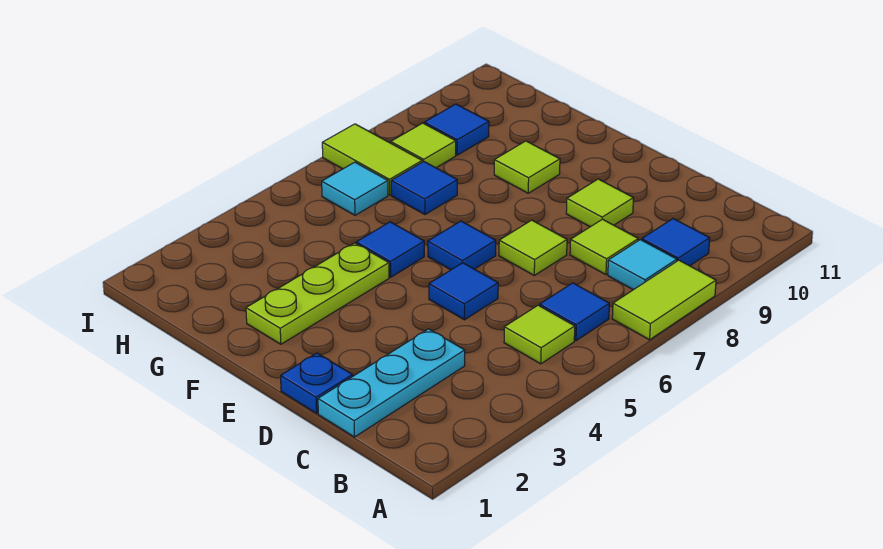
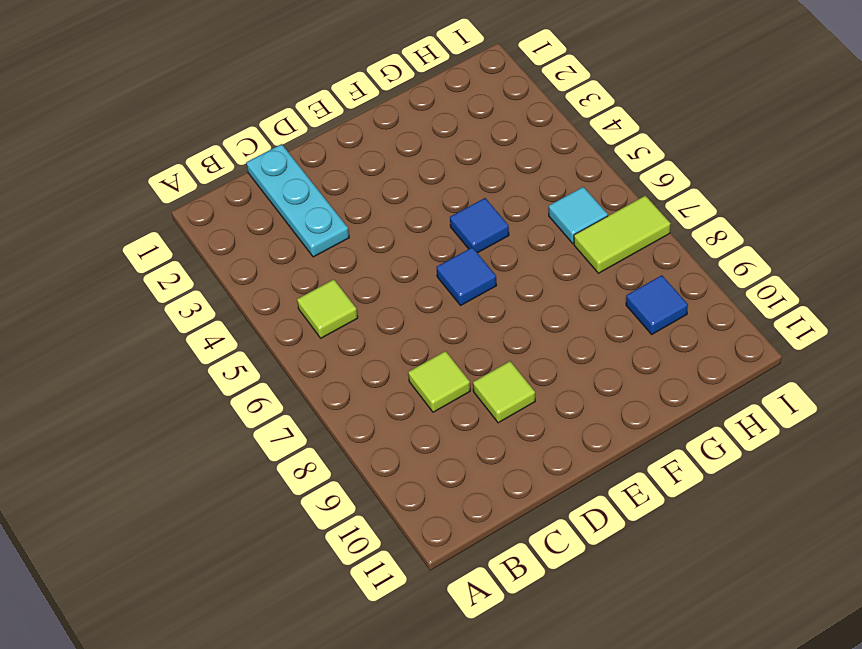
none -> lime 1x2 tile [612,260,716,340]
none -> blue 1x1 tile [540,283,609,341]
none -> cyan 1x1 tile [608,240,677,290]

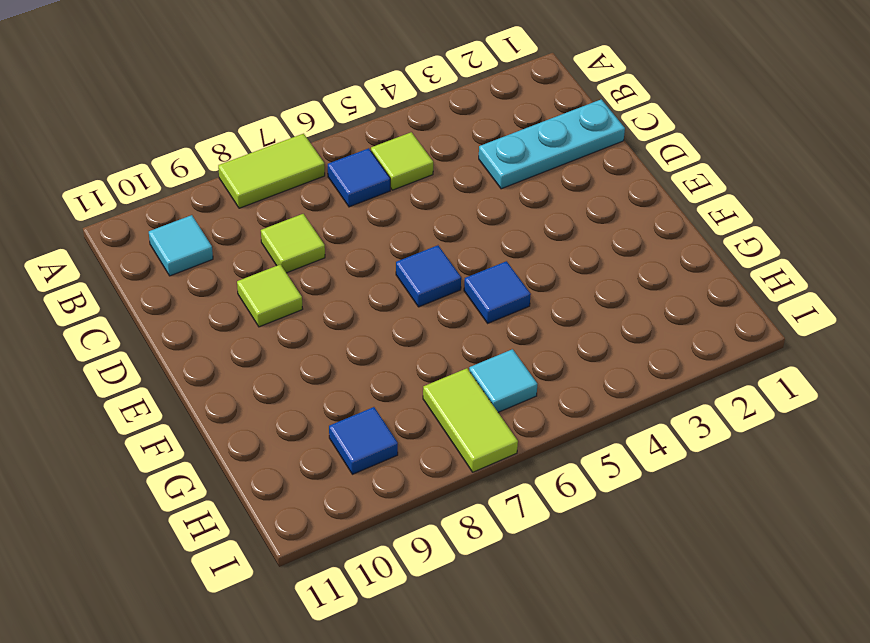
cyan 1x1 tile [149,215,213,276] -> cyan 1x1 tile moved to [608,240,677,290]
none -> blue 1x1 tile [642,219,710,266]
none -> blue 1x1 plate [281,353,353,413]
none -> blue 1x1 tile [429,263,498,320]

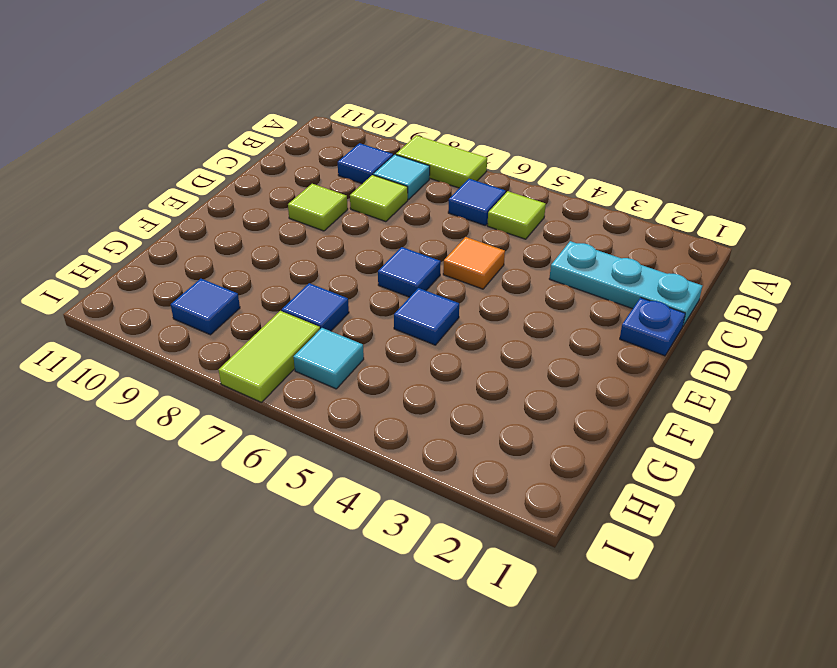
orange 1x1 tile [443,237,505,289] -> blue 1x1 tile [429,263,498,320]
none -> lime 1x1 tile [499,220,567,275]
none -> lime 1x3 plate [246,243,389,344]
none -> lime 1x1 tile [494,141,560,193]

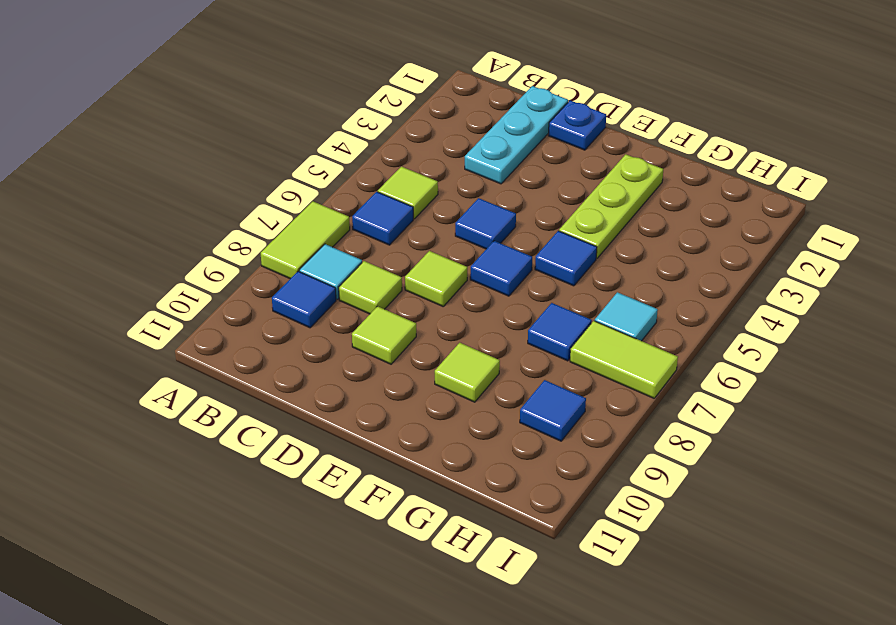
none -> lime 1x1 tile [391,123,456,168]

